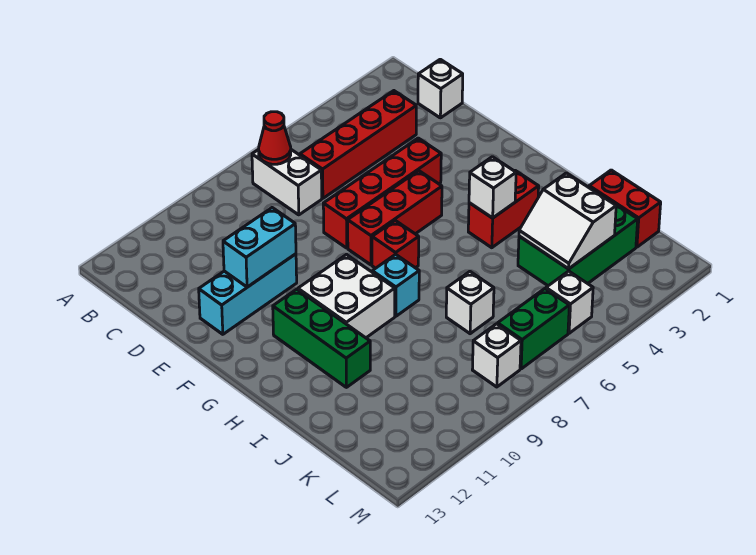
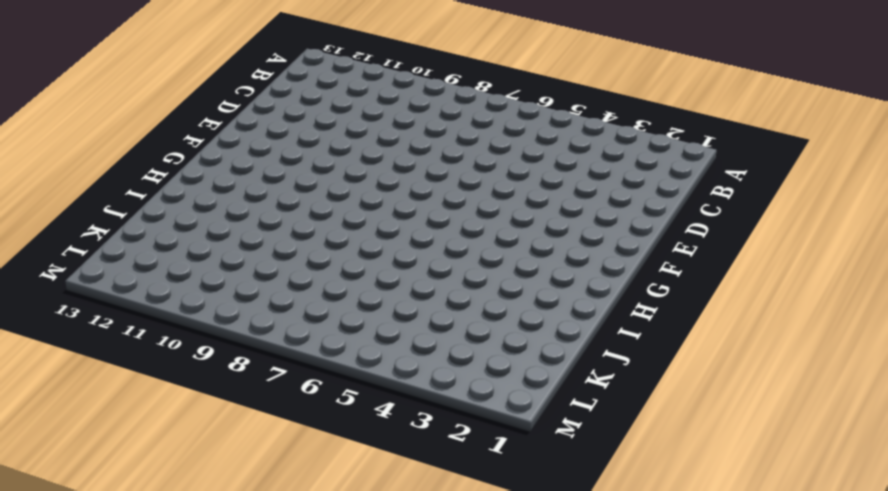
none -> white 1x2 brick [252,150,322,215]
none -> white 1x1 brick [418,59,463,118]
none -> red 1x4 brick [300,91,416,198]

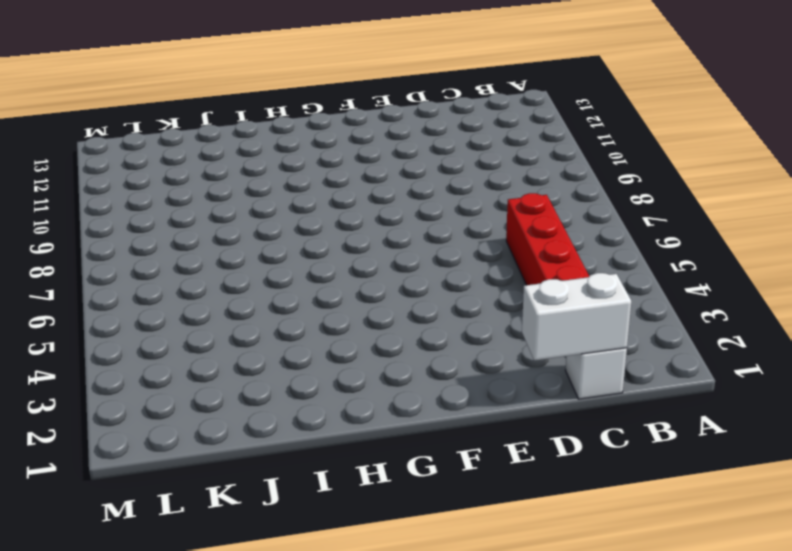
white 1x2 brick [522,273,631,360] -> white 1x2 brick moved to [252,150,322,215]
none -> red 1x4 brick [323,138,441,248]
none -> cyan 1x3 brick [199,254,297,334]
none -> red 1x3 brick [348,171,442,265]

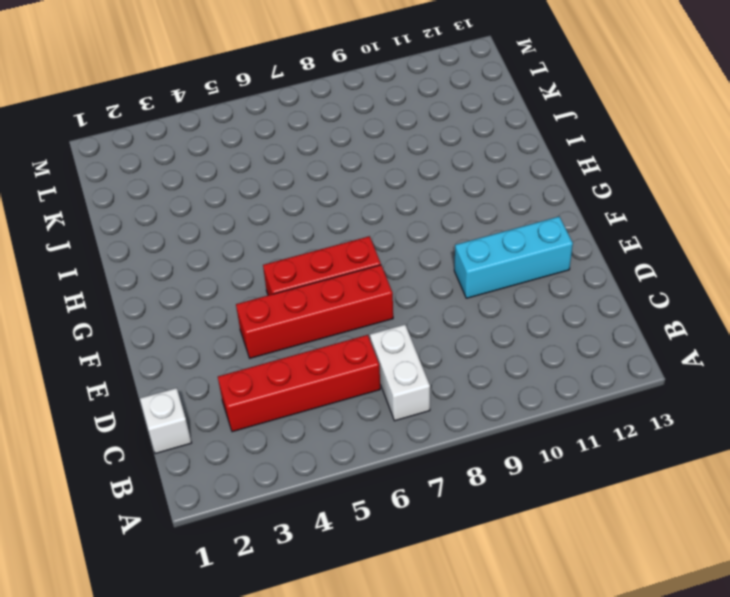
none -> red 1x1 brick [372,221,419,268]
none -> white 2x2 brick [298,255,395,338]
none -> green 1x3 brick [273,289,370,387]

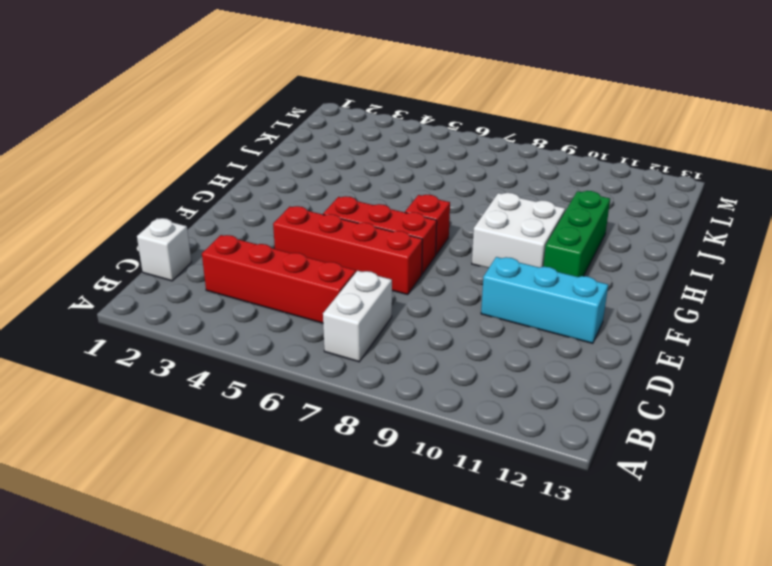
none -> red 1x2 brick [468,171,539,248]
none -> cyan 1x1 brick [372,254,419,316]
none -> red 1x2 brick [589,170,661,247]

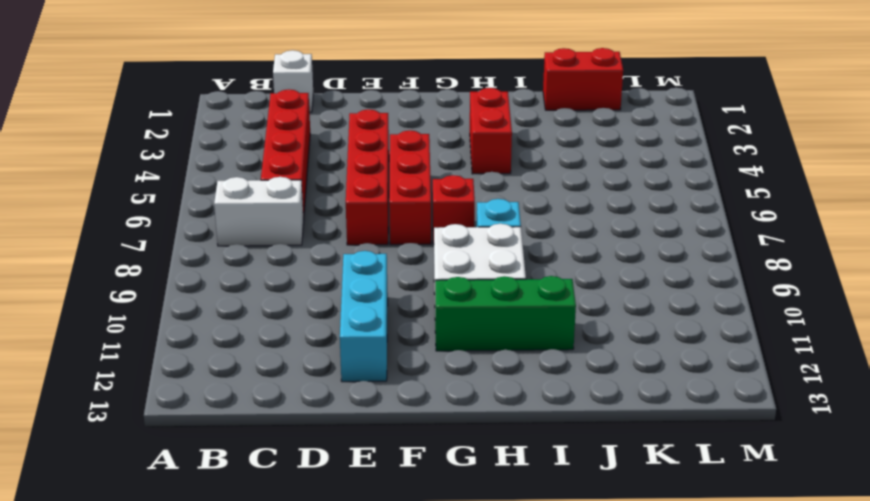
none -> green 2x3 brick [518,187,638,286]
none -> white 1x1 brick [446,272,494,334]
none -> white 1x1 brick [546,271,593,333]

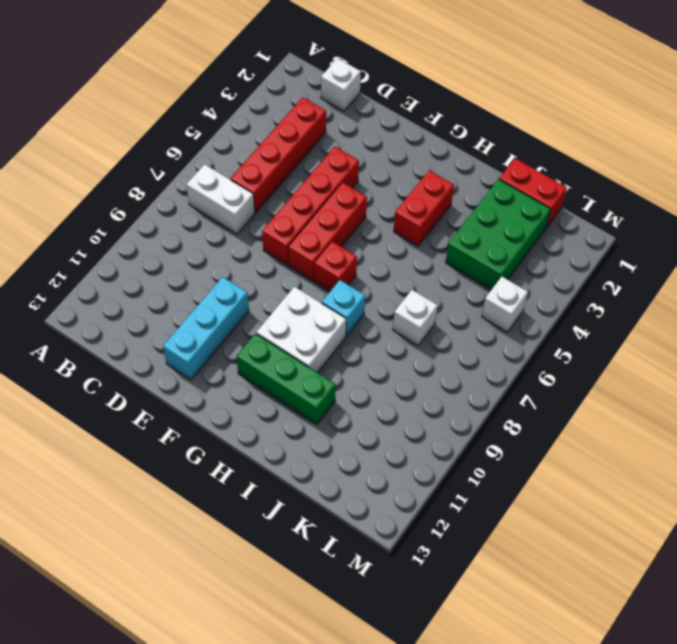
none -> green 1x2 brick [498,289,569,369]
none -> white 1x1 brick [472,324,521,387]
none -> red 1x1 cone [259,112,291,164]

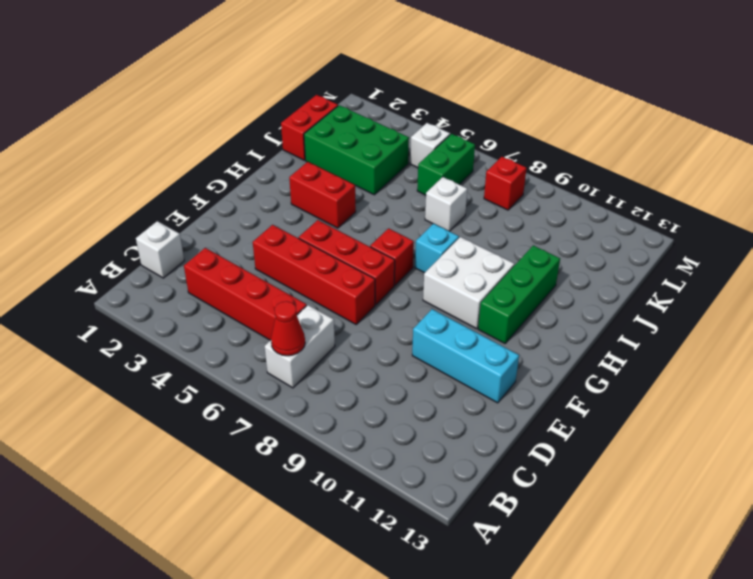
green 1x2 brick [417,134,475,195] -> green 1x2 brick turned to [498,289,569,369]
red 1x1 brick [484,157,527,210] -> white 1x1 brick [472,324,521,387]
none -> cyan 1x2 brick [223,208,296,287]
none -> white 1x1 brick [469,157,516,218]
none -> white 2x2 slope [519,173,616,269]

